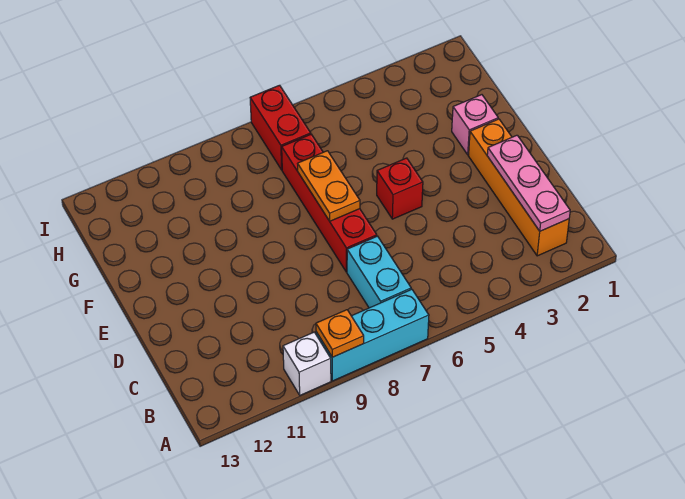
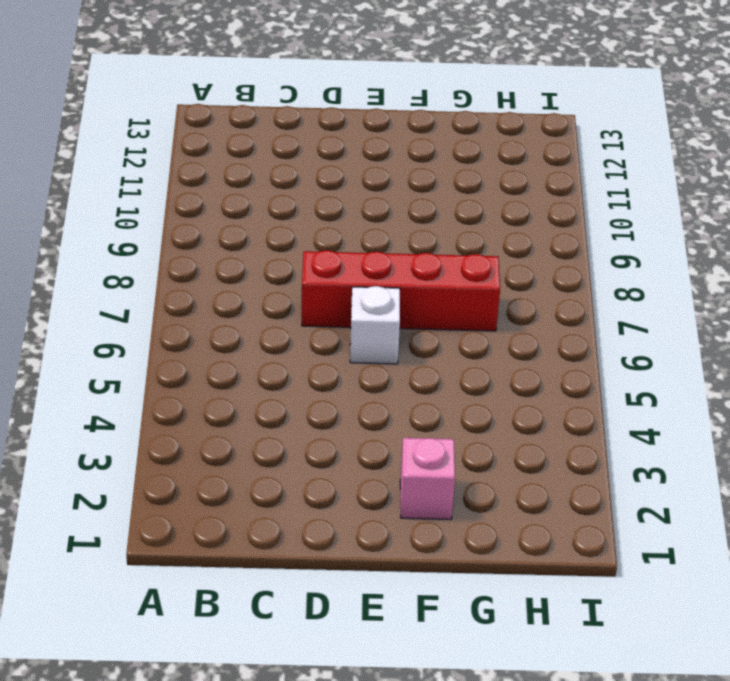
white 1x1 brick [350,286,400,364] -> white 1x1 brick moved to [283,332,331,395]
none -> cyan 1x3 brick [316,289,429,381]
none -> orange 1x4 brick [468,119,569,256]

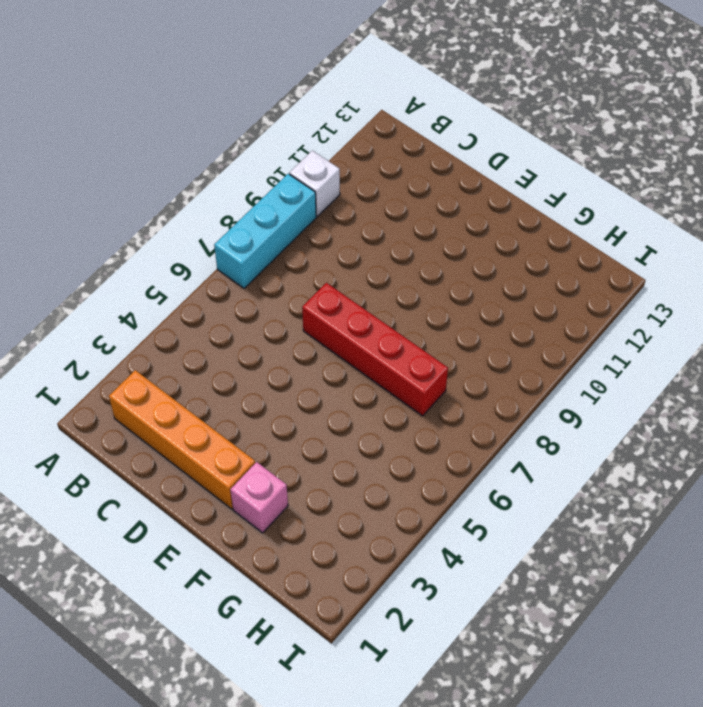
none -> cyan 1x2 brick [347,236,411,308]
none -> red 1x1 brick [377,158,423,219]

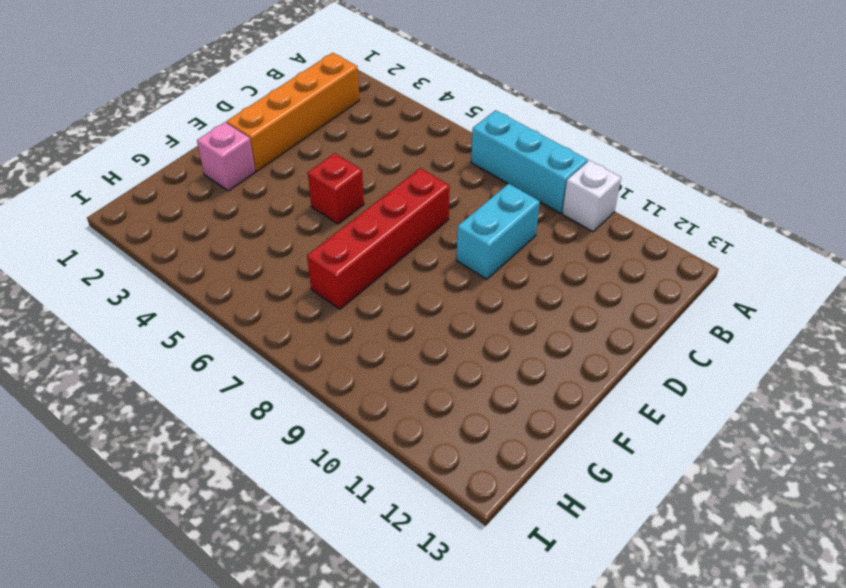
cyan 1x2 brick [456,184,540,279] -> cyan 1x2 brick moved to [347,236,411,308]
none -> red 1x2 brick [250,85,311,170]
none -> orange 1x1 plate [316,310,364,357]

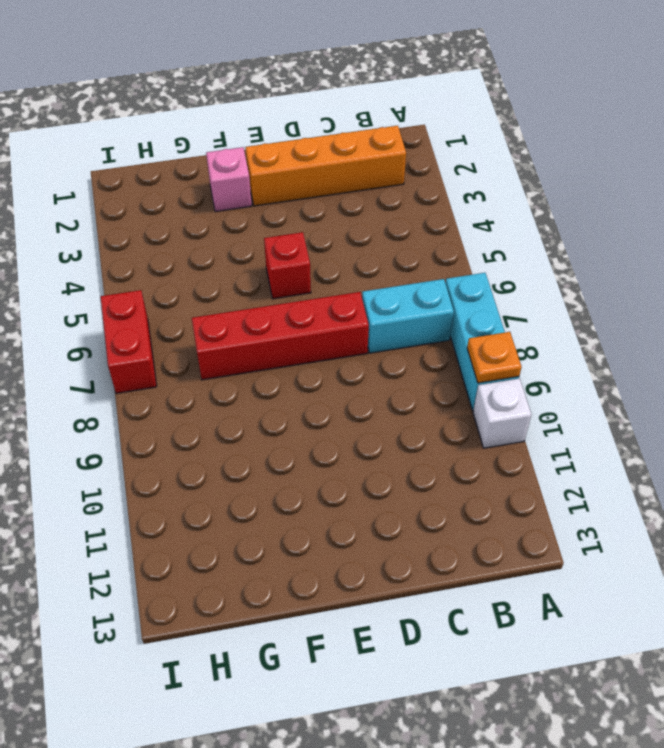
red 1x2 brick [101,290,157,393] -> red 1x2 brick turned to [250,85,311,170]
none -> pink 1x3 plate [487,135,570,231]
none -> orange 1x2 plate [298,151,360,221]

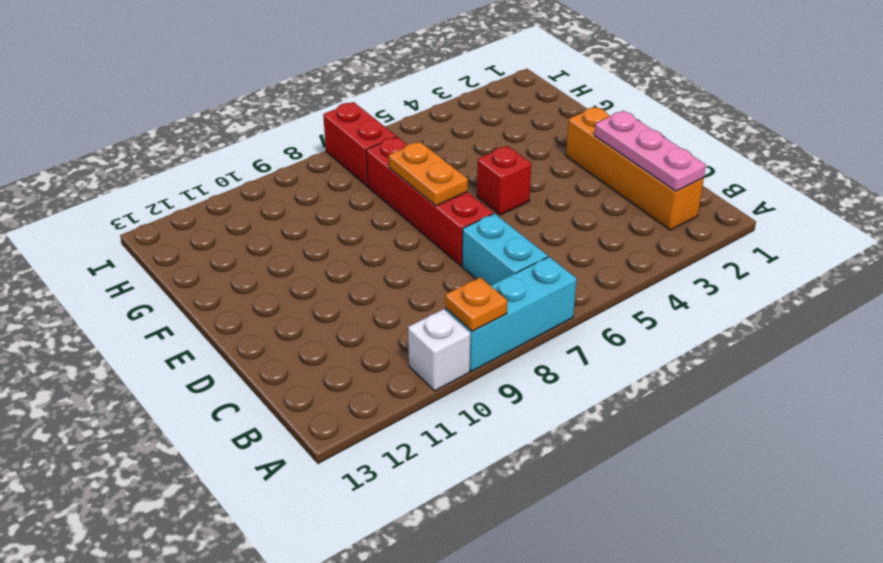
none -> pink 1x1 brick [452,95,498,155]

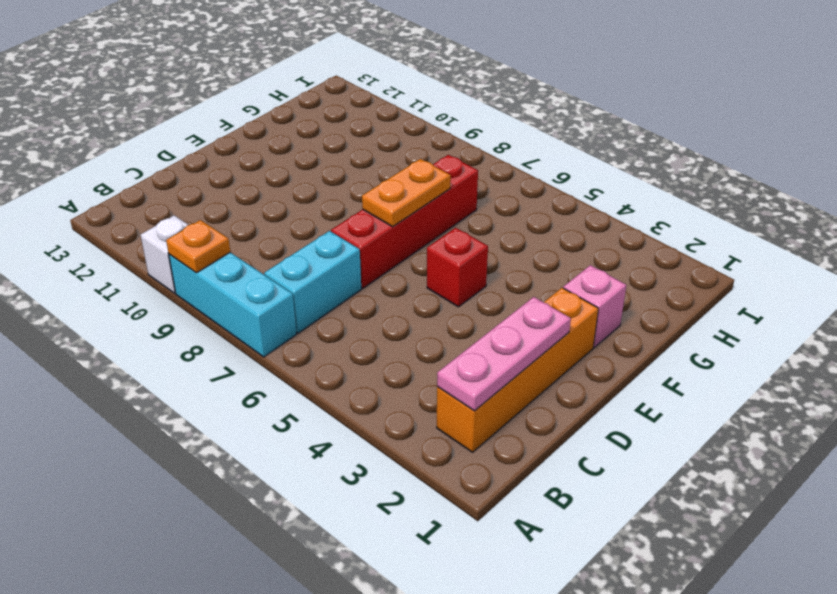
none -> red 1x2 brick [250,85,311,170]

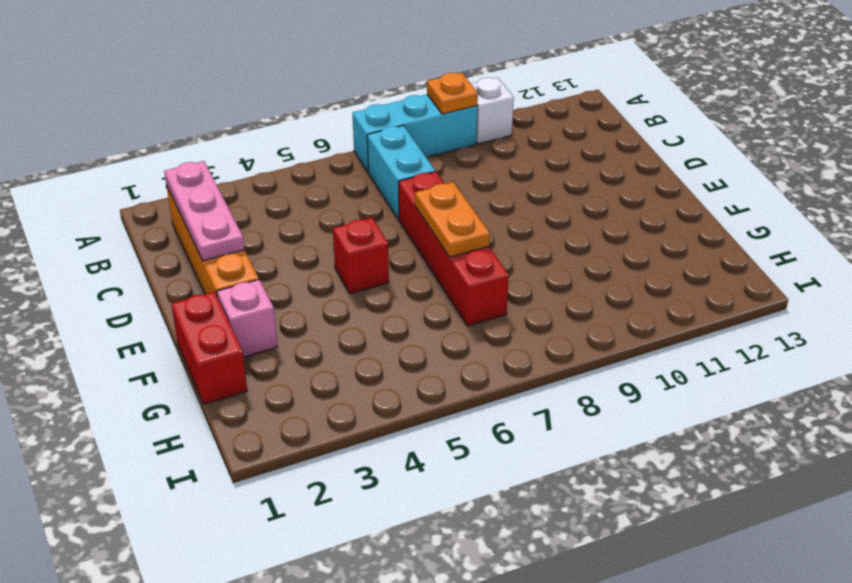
red 1x2 brick [171,292,247,404] -> red 1x2 brick moved to [250,85,311,170]

